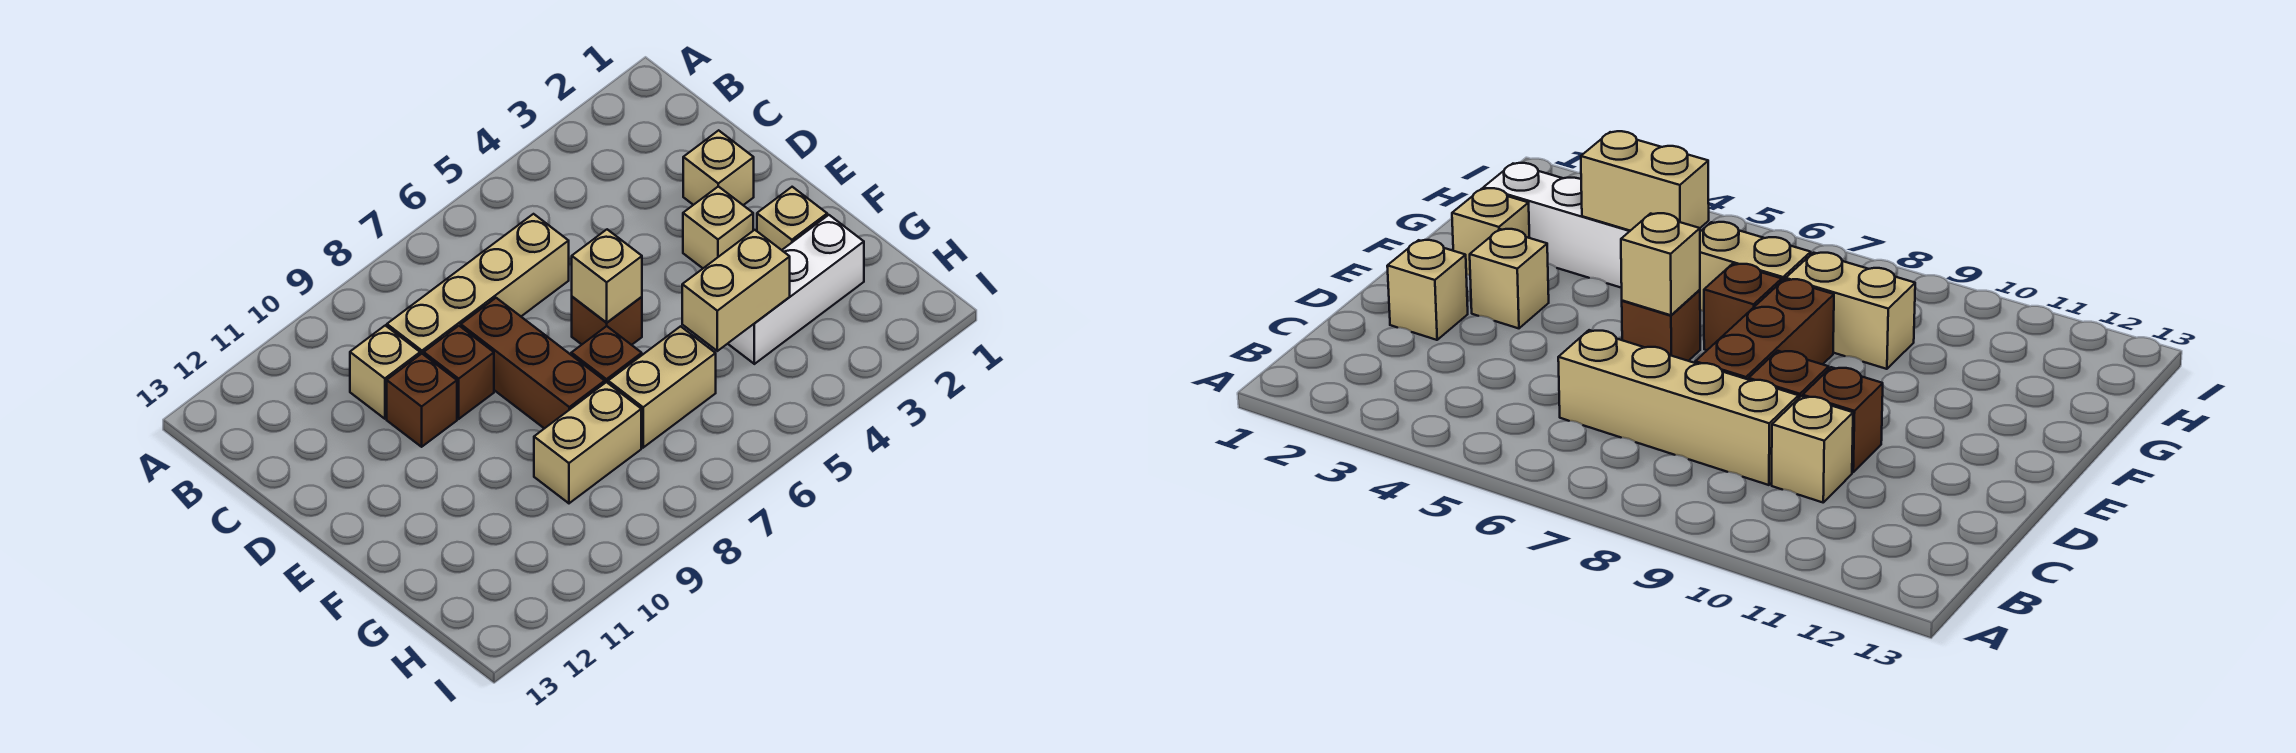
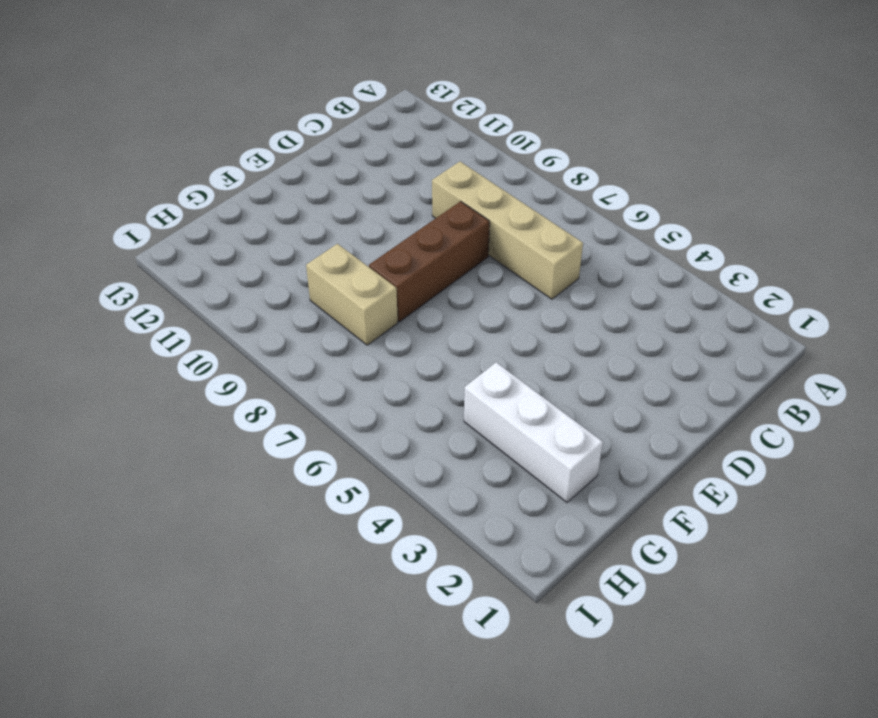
none -> tan 1x1 brick [350,325,420,419]
none -> tan 1x1 brick [683,130,754,205]
none -> brown 1x1 brick [424,326,494,419]

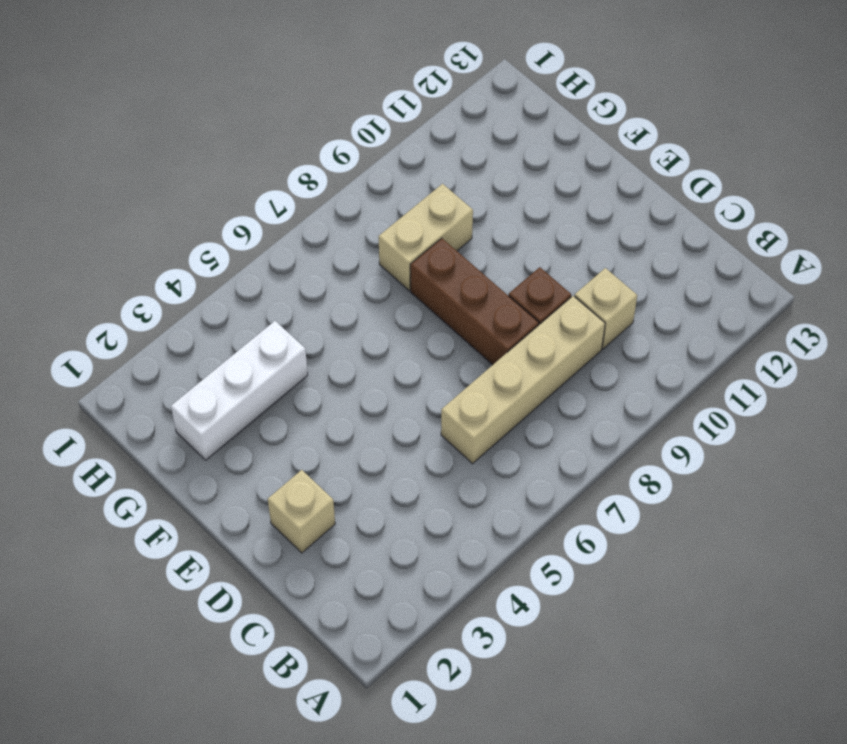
none -> brown 1x1 brick [387,354,457,447]
none -> tan 1x1 brick [683,186,753,268]
none -> brown 1x1 brick [572,297,642,345]

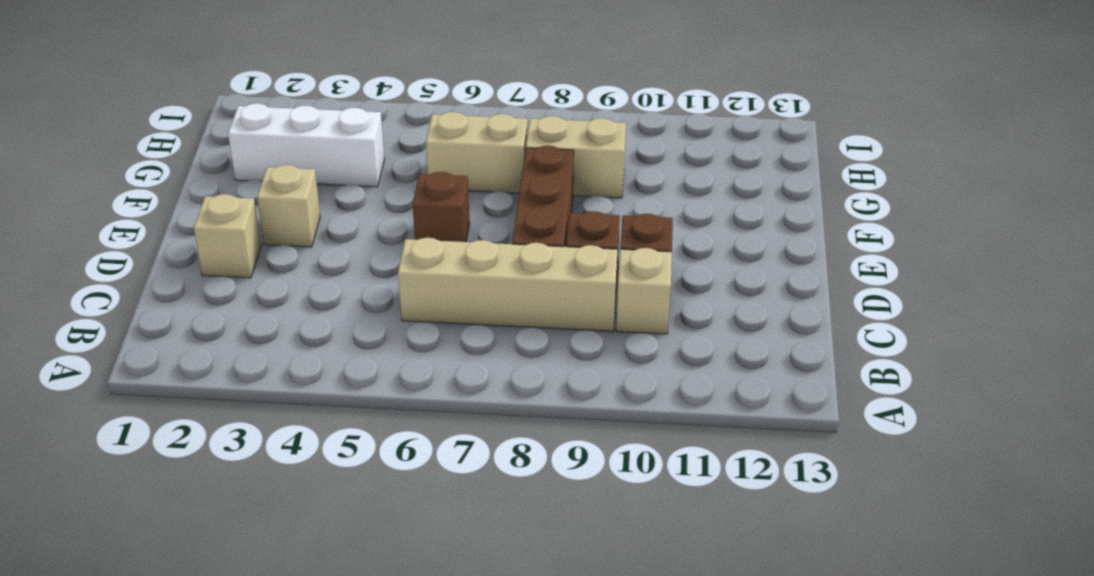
none -> tan 1x1 brick [757,187,827,250]
none -> brown 1x1 brick [571,326,642,383]
none -> tan 1x1 brick [572,229,642,323]

